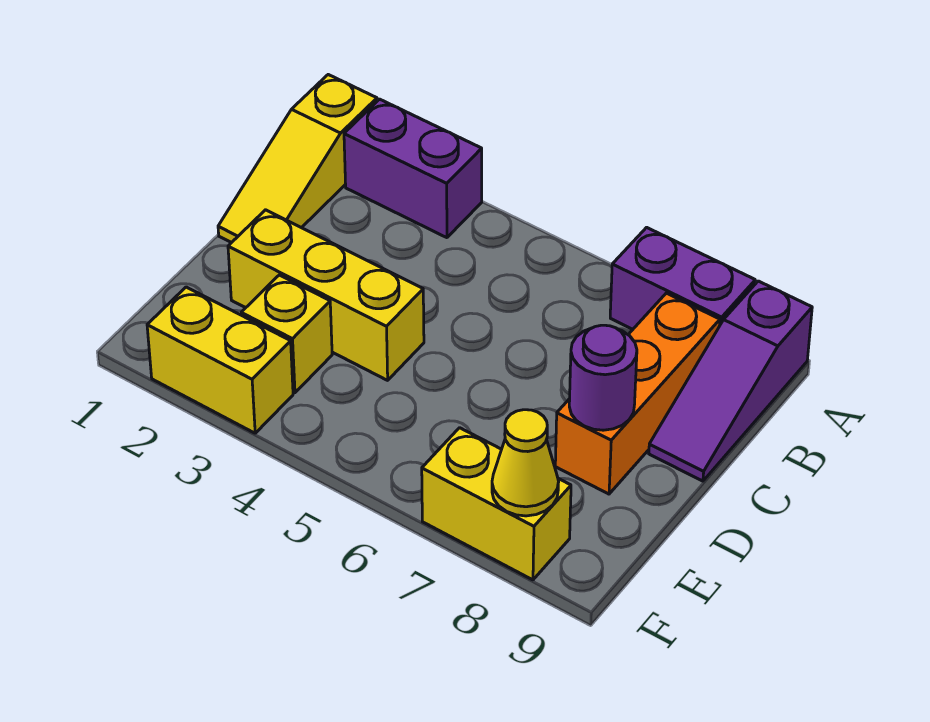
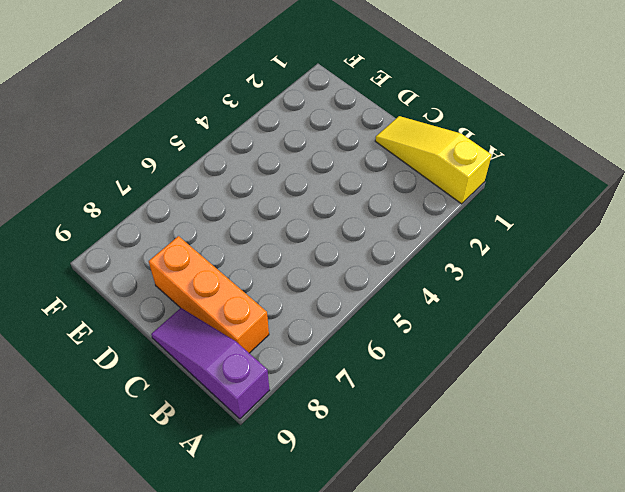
none -> purple 1x2 brick [344,99,482,238]
none -> purple 1x2 brick [610,227,755,329]

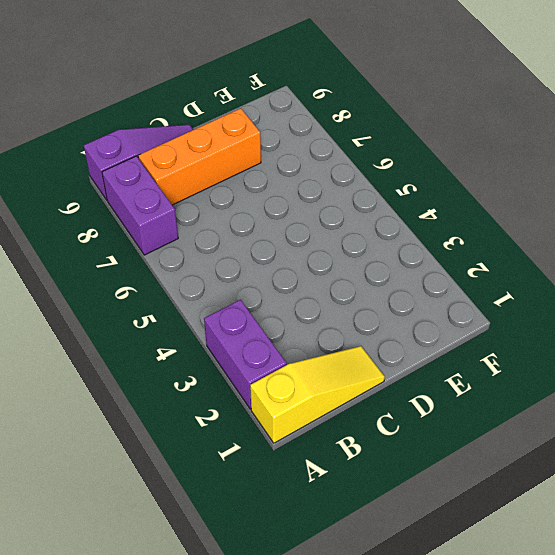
none -> yellow 1x3 brick [228,210,424,380]
none -> yellow 1x1 brick [241,275,332,393]

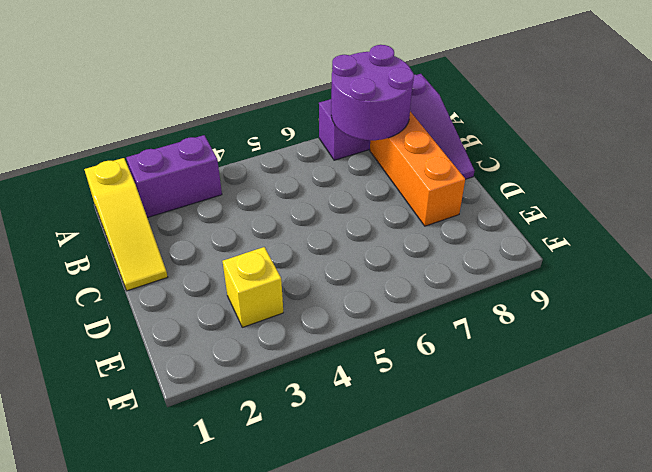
purple 2x2 round brick [331,45,414,140] -> none
none -> yellow 1x3 brick [228,210,424,380]
none -> yellow 1x2 brick [147,287,293,433]

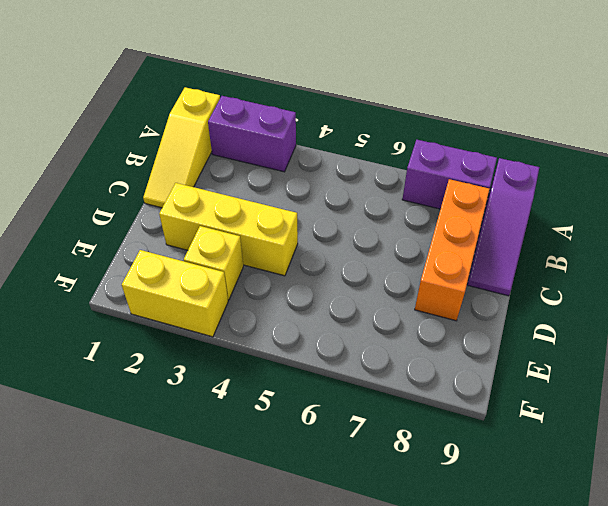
none -> yellow 1x2 brick [422,428,571,580]
none -> purple 1x1 round brick [569,325,637,430]

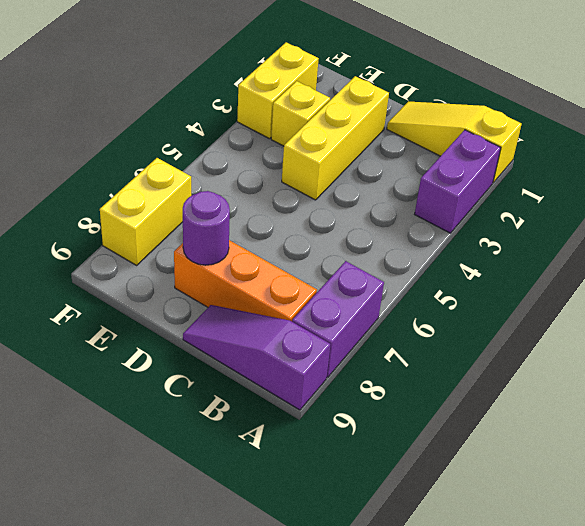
none -> yellow 1x1 cone [492,410,559,516]

